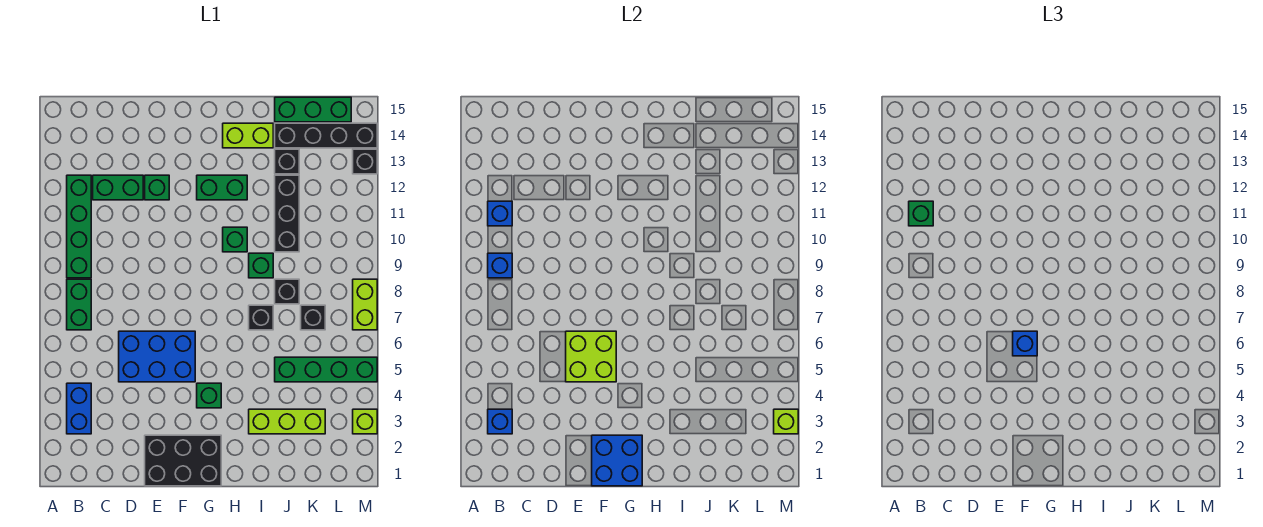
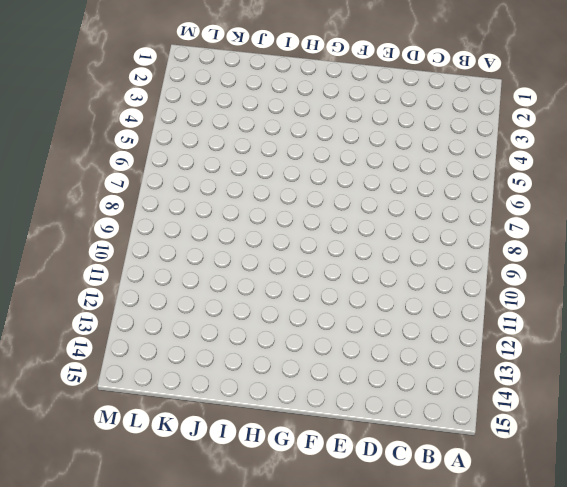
none -> blue 1x2 brick [67,383,91,434]
none -> green 1x2 brick [67,279,91,330]
none -> green 1x4 brick [67,175,91,278]
none -> green 1x2 brick [93,175,143,200]

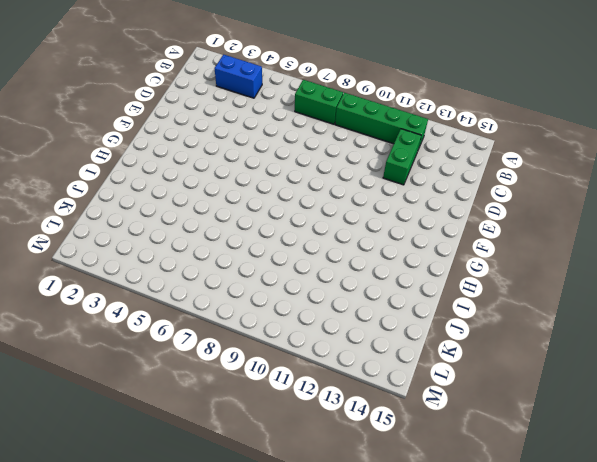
none -> blue 2x3 brick [119,331,195,382]
none -> black 2x3 brick [145,435,221,486]
none -> green 1x1 brick [145,175,169,200]
none -> green 1x1 brick [197,383,221,408]

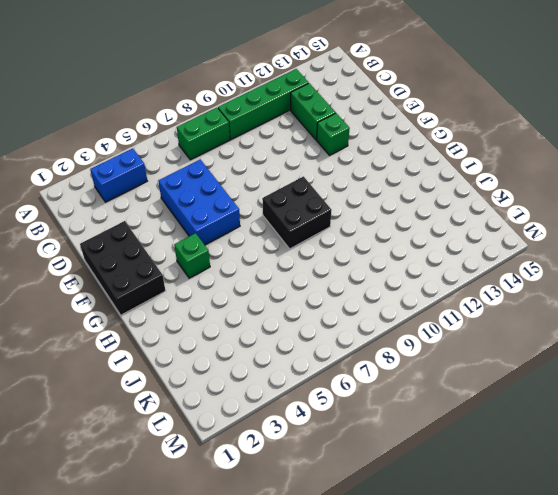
black 2x2 brick [262,176,331,249] -> none
none -> green 1x2 brick [197,175,247,200]
none -> green 1x1 brick [223,227,247,252]
none -> lime 1x2 brick [223,123,273,148]
none -> lime 1x3 brick [249,409,325,434]

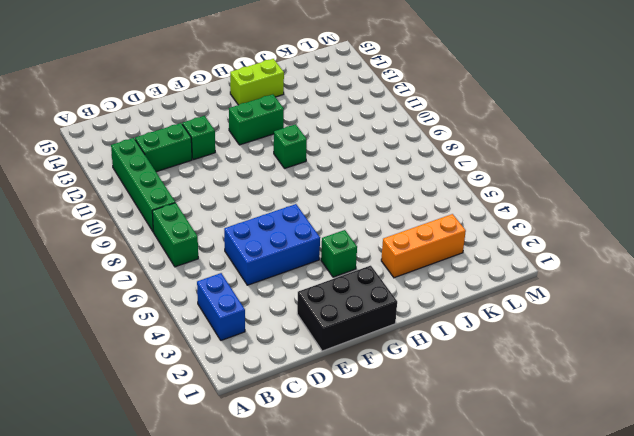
orange 1x3 brick [381,214,466,278] -> lime 1x3 brick [249,409,325,434]
none -> black 1x1 brick [249,305,273,330]
none -> green 1x1 brick [249,253,273,278]
none -> green 1x4 brick [275,357,377,382]
none -> black 1x1 brick [275,279,299,304]

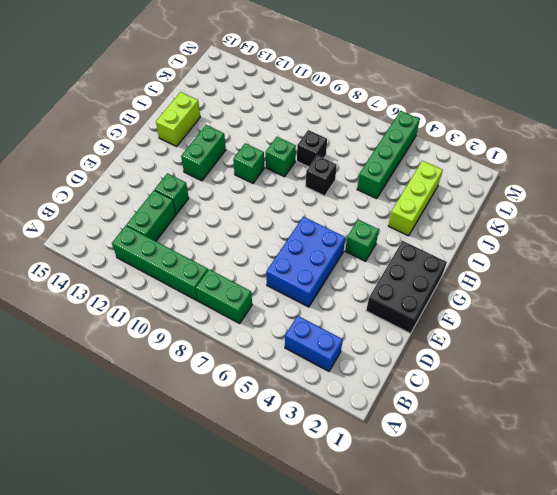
none -> black 1x3 brick [275,175,299,252]
none -> black 1x1 brick [275,149,299,174]
none -> black 1x4 brick [275,123,377,148]
none -> green 1x3 brick [275,97,351,122]

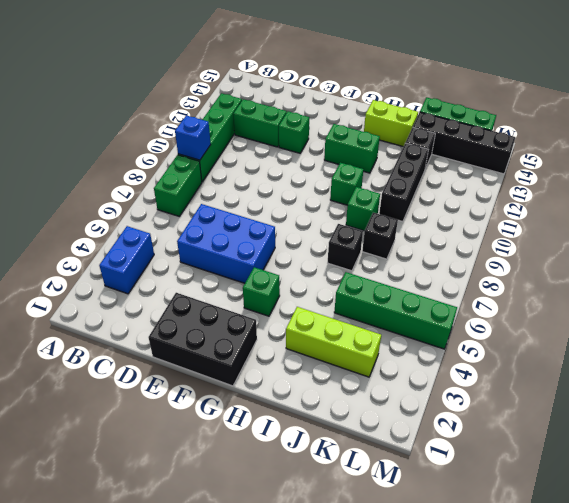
none -> black 1x1 brick [301,305,325,330]
none -> lime 1x1 brick [353,409,377,434]
none -> lime 1x2 brick [353,279,377,330]
none -> black 1x1 brick [353,149,377,174]

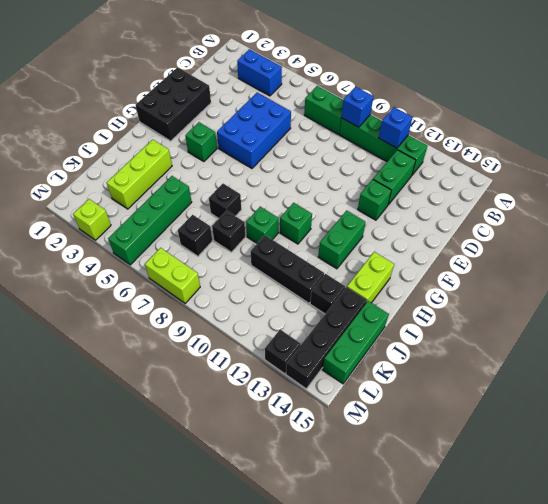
none -> blue 1x1 brick [488,409,512,434]
none -> lime 2x2 brick [566,331,616,382]
none -> blue 2x2 brick [592,435,642,486]
none -> lime 1x1 brick [774,409,798,434]

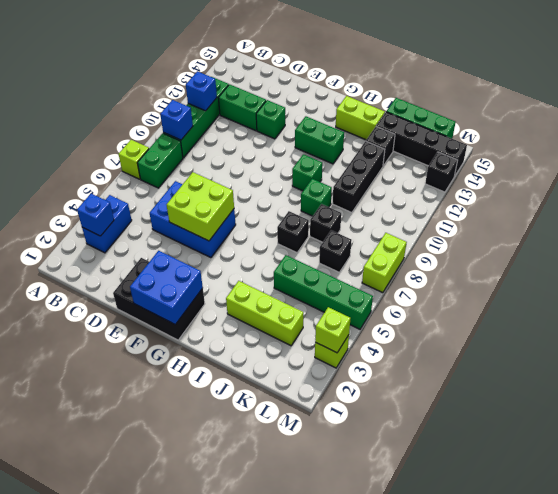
lime 1x1 brick [119,140,149,179] -> none
none -> green 1x1 brick [197,383,221,408]
none -> green 1x1 brick [909,201,933,226]
none -> blue 1x1 brick [1013,331,1037,356]

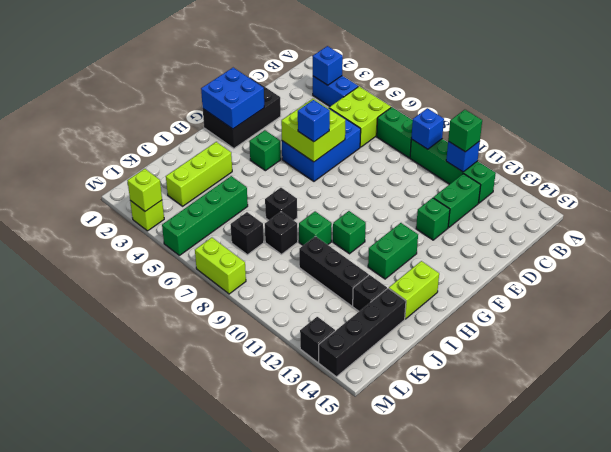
lime 2x2 brick [329,87,391,147] -> none
none -> green 1x3 brick [275,97,351,122]

